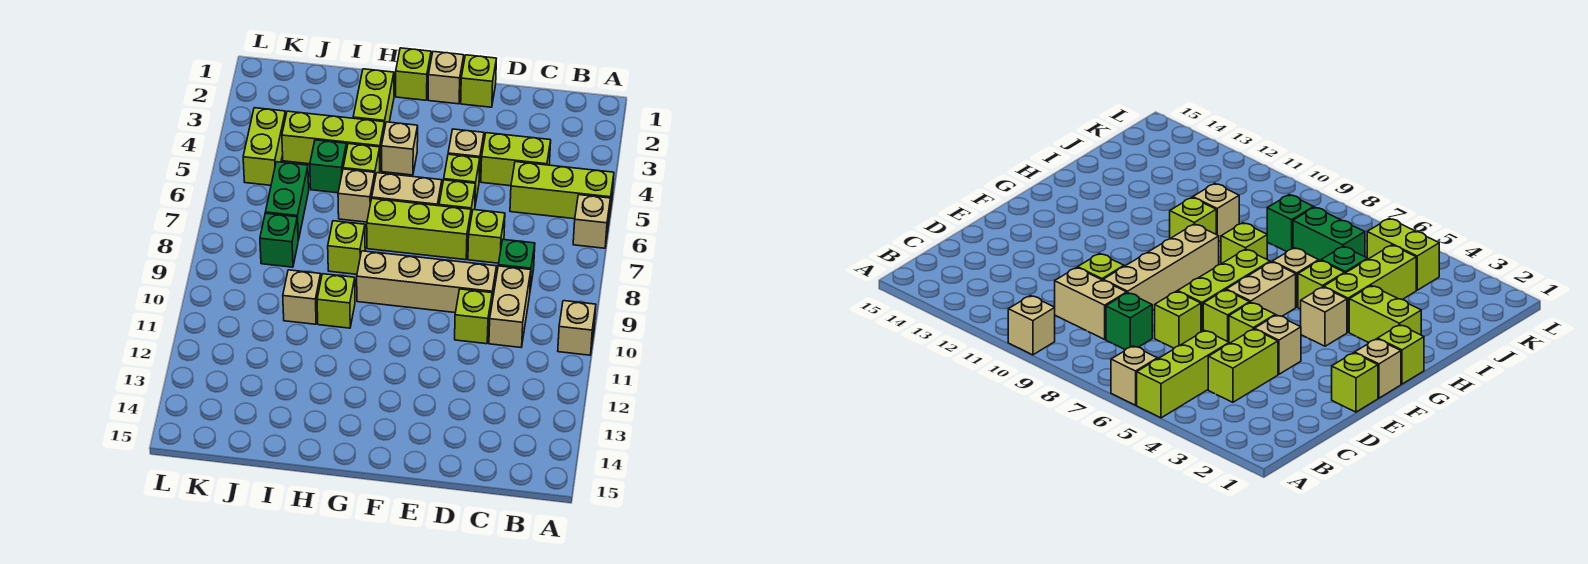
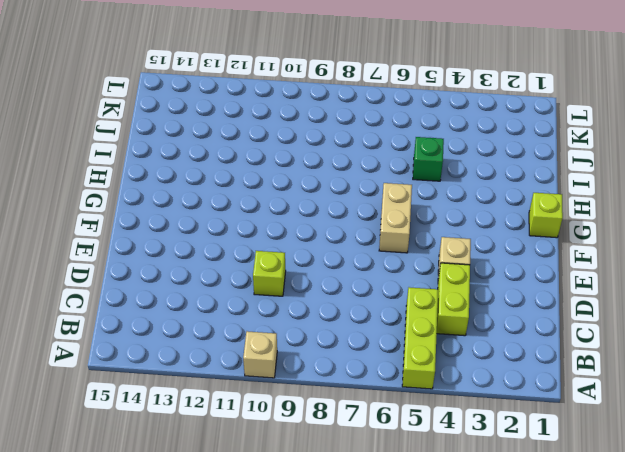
none -> tan 1x1 brick [573,195,611,248]
none -> green 1x1 brick [498,240,535,290]
none -> tan 1x2 brick [489,266,531,347]

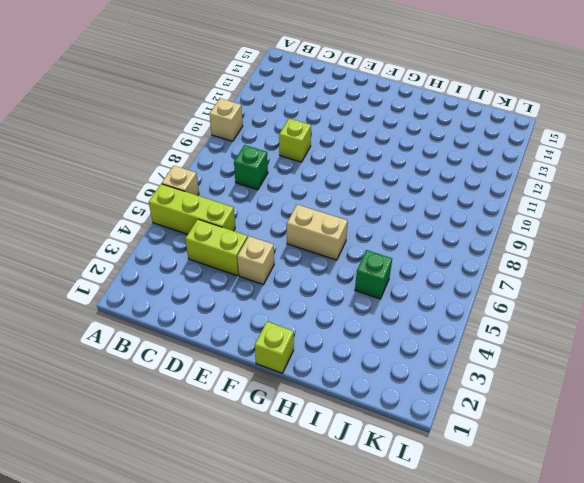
none -> tan 1x2 brick [489,266,531,347]
none -> lime 1x1 brick [468,210,505,263]
none -> tan 1x4 brick [357,251,497,313]

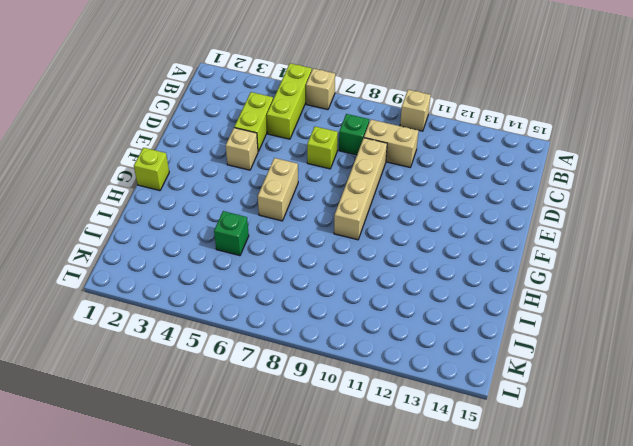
none -> lime 1x1 brick [455,289,492,344]
none -> lime 1x1 brick [461,55,496,107]
none -> lime 1x1 brick [444,154,480,205]

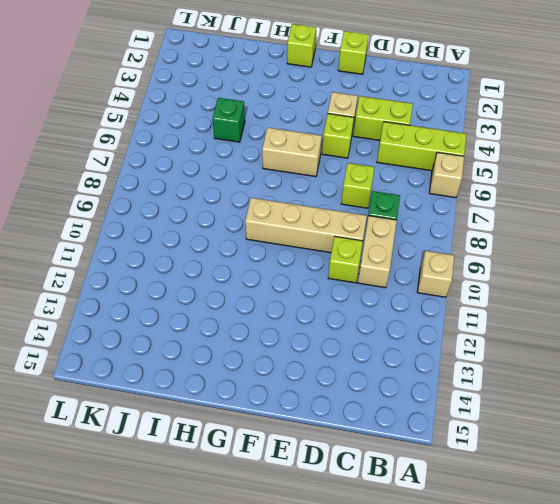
none -> lime 1x1 brick [439,180,475,217]
none -> lime 1x3 brick [367,198,471,260]
none -> tan 1x1 brick [428,52,464,104]

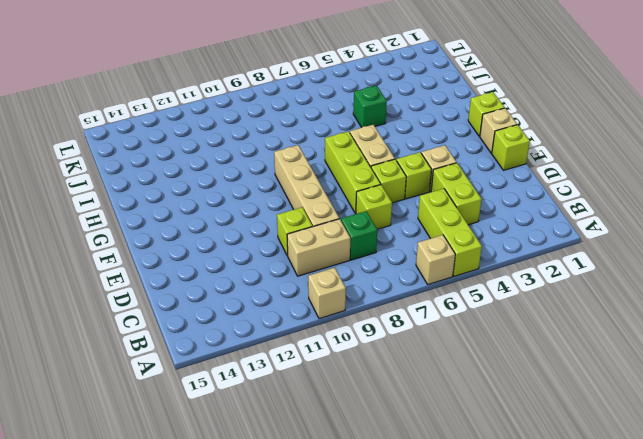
none -> tan 1x1 brick [382,122,418,175]
none -> lime 1x2 brick [353,69,394,128]
none -> lime 1x3 brick [282,111,385,169]

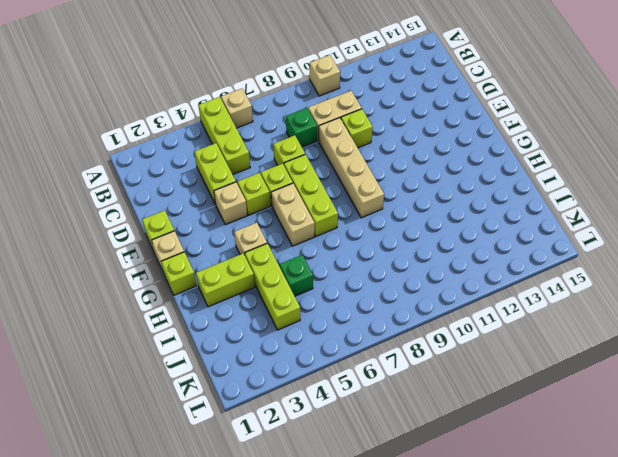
none -> lime 1x1 brick [343,144,380,177]
none -> tan 1x1 brick [338,169,375,222]
none -> lime 1x1 brick [328,221,365,274]

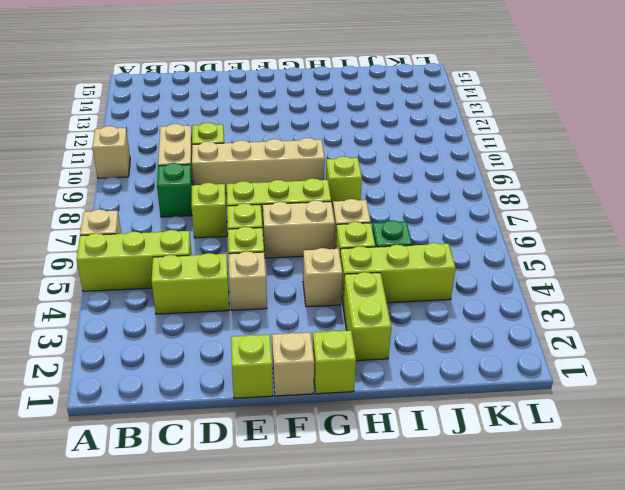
none -> lime 1x1 brick [317,274,355,328]
none -> tan 1x1 brick [283,270,321,324]
none -> green 1x2 brick [265,162,309,240]

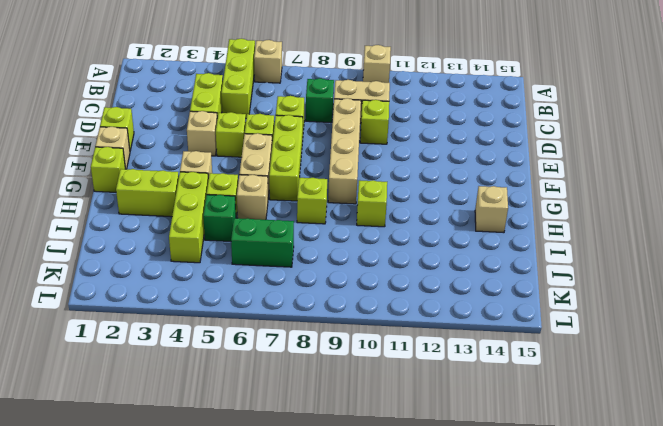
tan 1x1 brick [475,186,508,233] -> tan 1x1 brick moved to [283,270,321,324]
none -> green 1x1 brick [260,213,298,267]
none -> lime 1x2 brick [243,108,286,185]

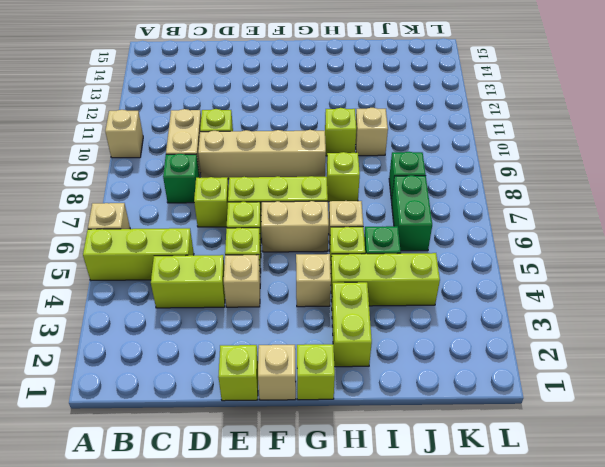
none -> lime 1x2 brick [243,108,286,185]

